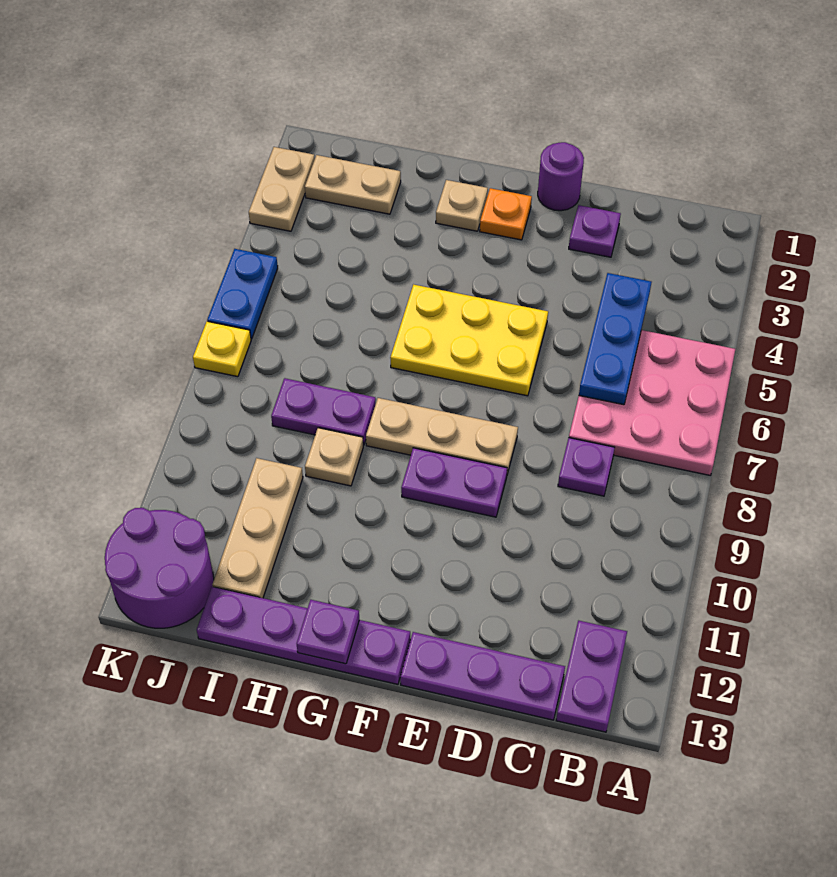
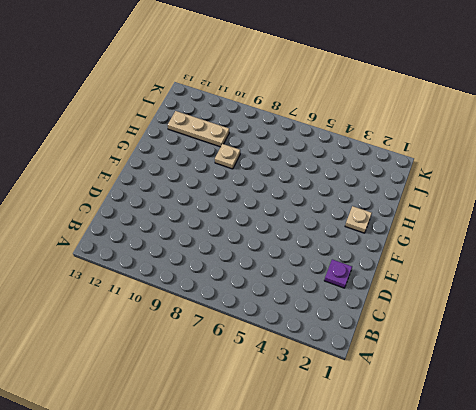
none -> pink 3x3 plate [569,330,735,475]
none -> purple 1x2 plate [556,621,627,732]
none -> purple 1x1 plate [558,438,615,496]

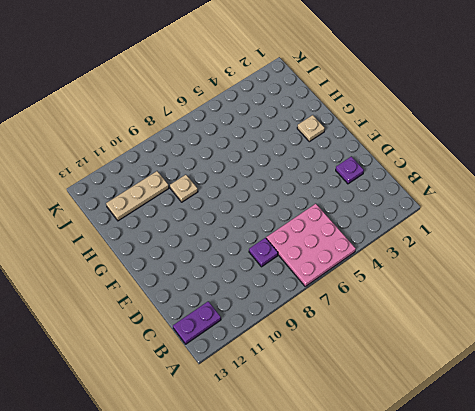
none -> purple 1x3 plate [400,632,565,720]
none -> purple 1x1 round brick [538,142,584,211]
none -> yellow 2x3 plate [390,285,548,396]

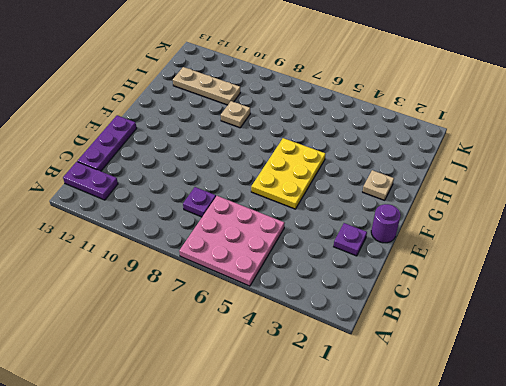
none -> tan 1x3 plate [366,398,518,474]
none -> purple 1x2 plate [401,448,507,517]
none -> orange 1x1 plate [480,188,532,240]

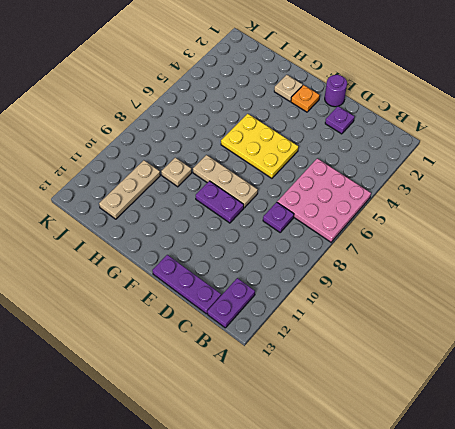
none -> purple 1x4 plate [197,587,410,684]
none -> purple 1x2 plate [271,378,376,445]
none -> tan 1x2 plate [305,155,401,214]

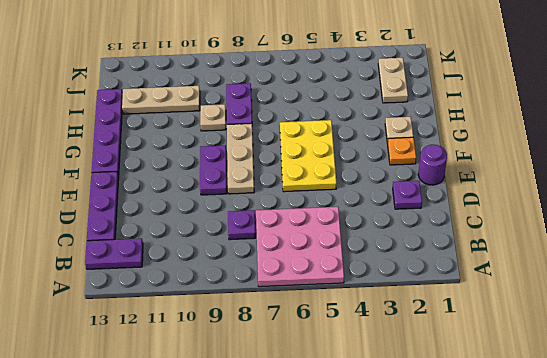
none -> purple 2x2 round brick [105,508,214,628]
none -> tan 1x2 plate [249,147,315,231]
none -> blue 1x2 plate [207,249,278,339]

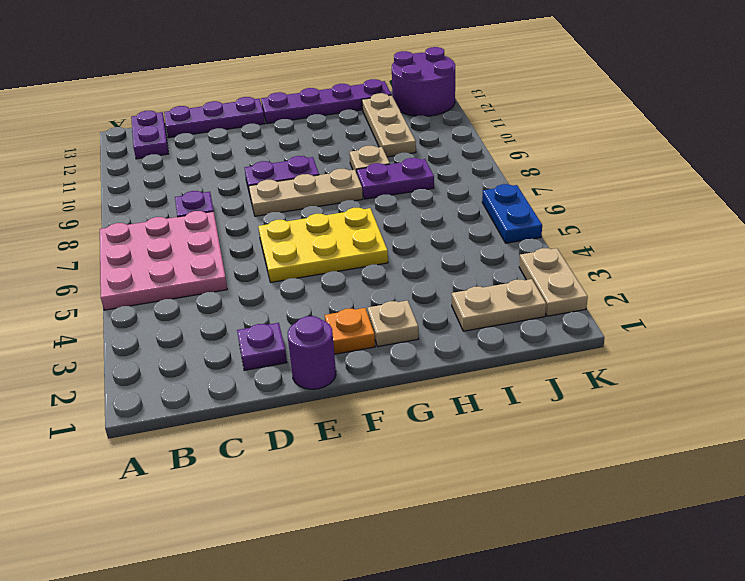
none -> yellow 1x1 plate [193,321,251,377]
none -> blue 1x3 plate [579,273,651,405]
none -> purple 1x1 plate [297,600,359,664]

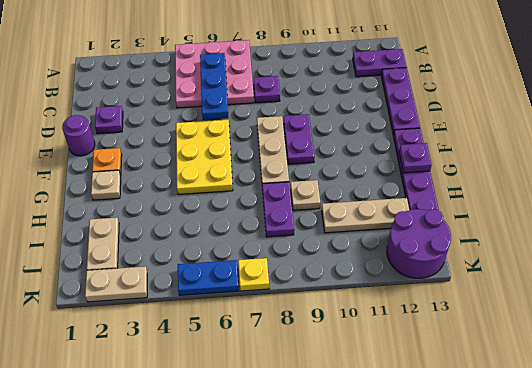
blue 1x3 plate [200,53,228,120] -> blue 1x3 plate turned to [579,273,651,405]

